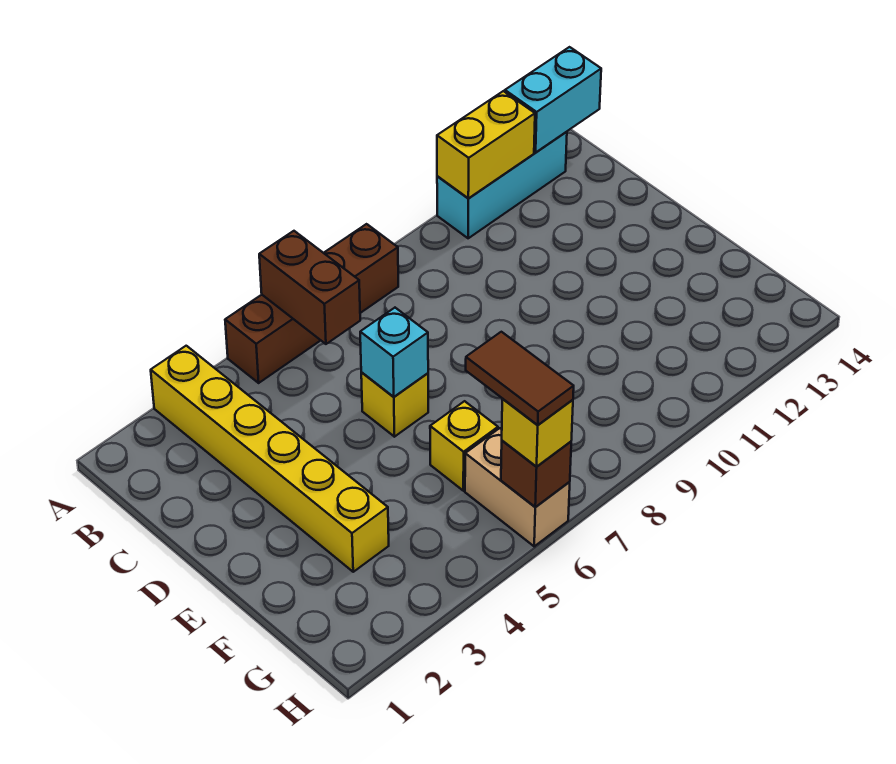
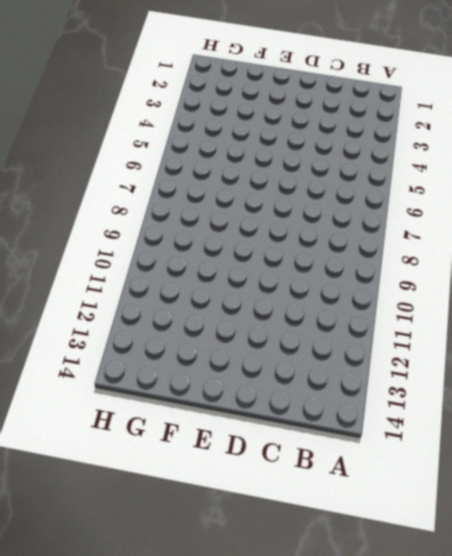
none -> yellow 1x6 brick [151,346,389,572]
none -> brown 1x4 brick [225,224,398,383]
none -> cyan 1x3 brick [437,132,567,238]

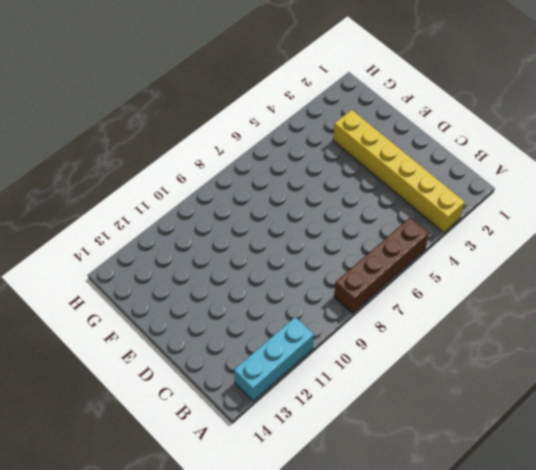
none -> yellow 1x1 brick [361,372,428,437]
none -> yellow 1x1 brick [430,401,498,491]
none -> tan 1x2 brick [465,428,570,546]

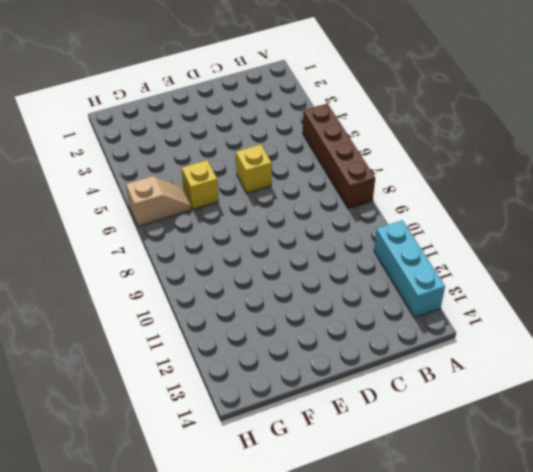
tan 1x2 slope [126,176,191,226] -> tan 1x2 brick [465,428,570,546]
none -> yellow 1x6 brick [151,346,389,572]
none -> brown 1x2 brick [259,231,360,344]
none -> yellow 1x2 brick [437,91,535,199]

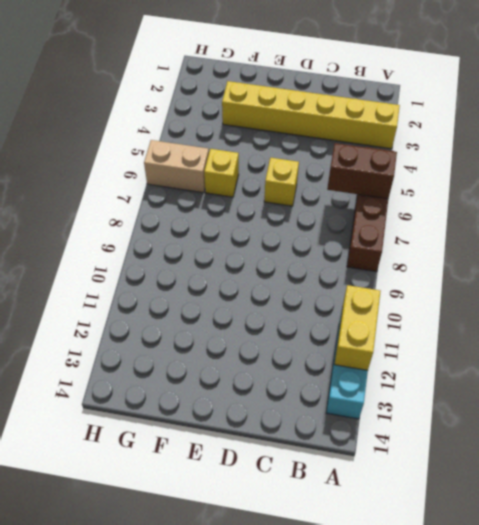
none -> cyan 1x2 brick [505,47,601,152]
none -> cyan 1x1 brick [360,308,428,397]
none -> brown 1x1 brick [501,441,571,507]

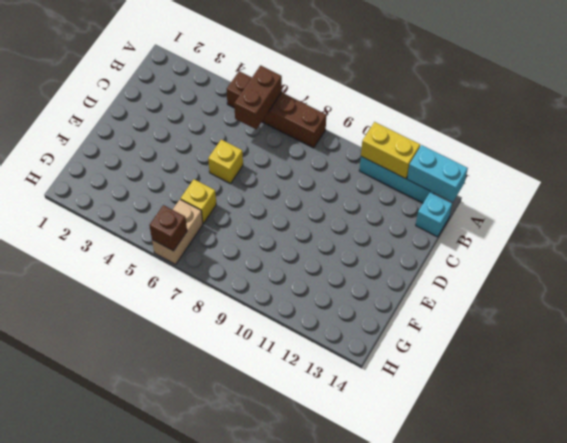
cyan 1x1 brick [416,192,452,237] -> cyan 1x1 brick moved to [360,308,428,397]
none -> yellow 1x6 brick [151,346,389,572]
none -> yellow 1x1 brick [502,399,573,467]
none -> brown 1x2 tile [466,332,574,425]

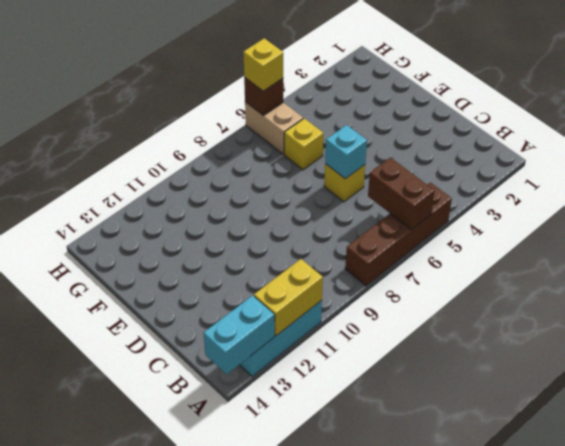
none -> yellow 1x6 brick [151,346,389,572]
none -> brown 1x2 tile [466,332,574,425]

